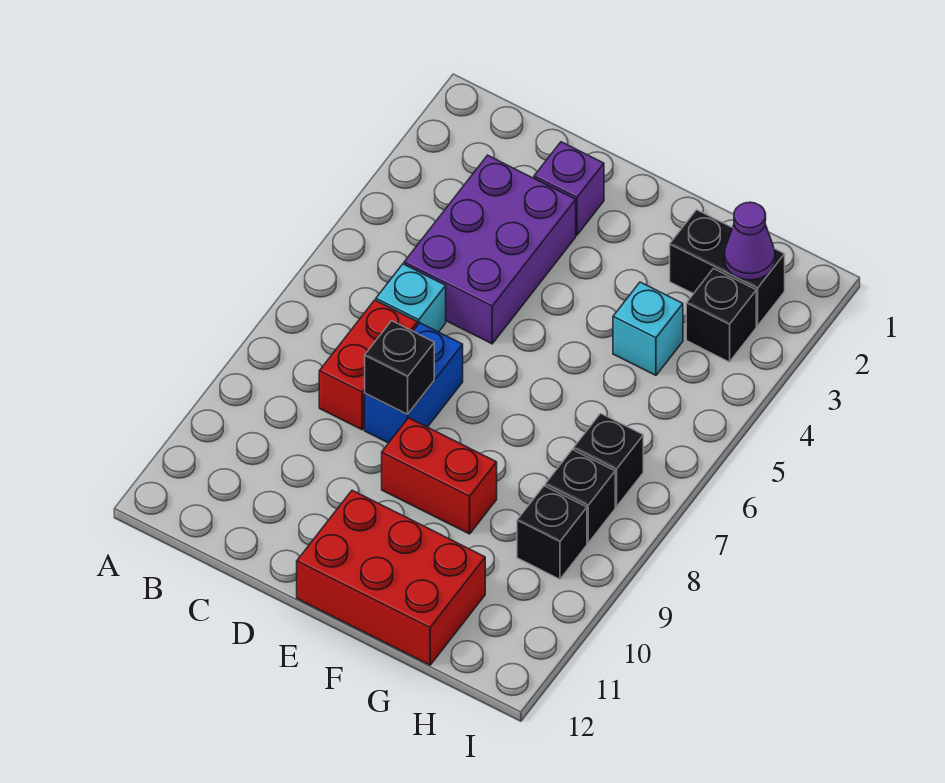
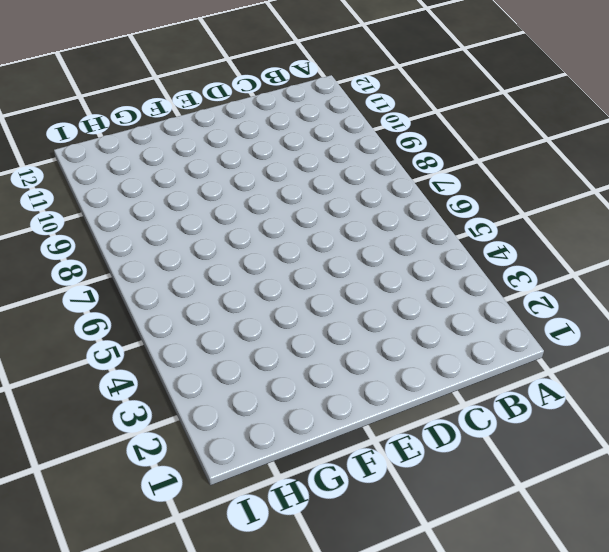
none -> purple 2x3 brick [404,155,576,344]
none -> cyan 1x1 brick [376,264,446,332]
none -> red 1x2 brick [319,300,418,430]

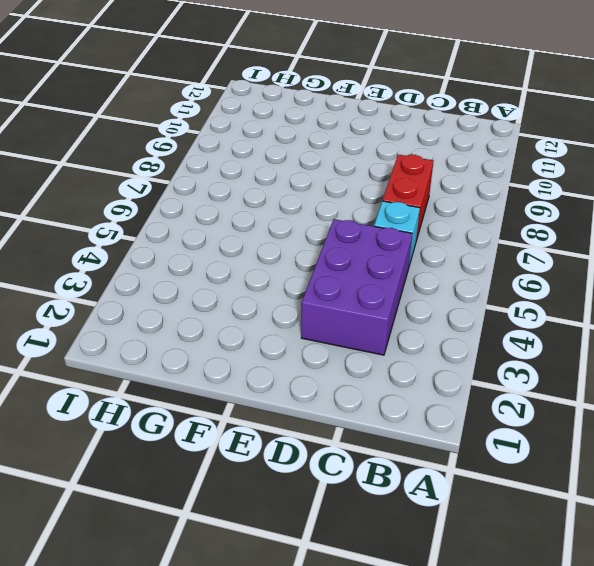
none -> purple 1x1 brick [534,142,604,235]
none -> blue 1x2 brick [365,323,463,443]
none -> red 1x2 brick [382,418,497,534]

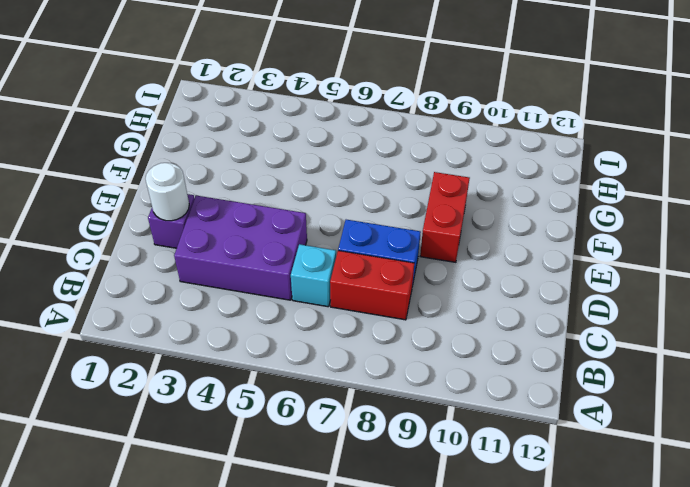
white 1x1 round brick [146,163,189,221] -> none
none -> red 2x3 brick [297,490,485,665]
none -> black 1x2 brick [670,210,785,326]
none -> cyan 1x1 brick [613,282,683,375]

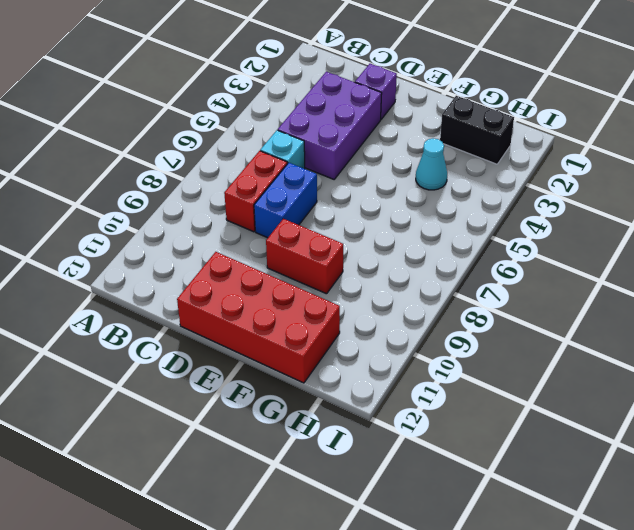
red 2x4 brick [177,252,340,383] -> red 2x3 brick [297,490,485,665]
cyan 1x1 cone [416,138,447,190] -> cyan 1x1 brick [613,282,683,375]
none -> black 1x1 brick [686,269,756,362]
none -> black 1x1 brick [574,413,643,507]
none -> black 1x1 brick [545,450,615,543]

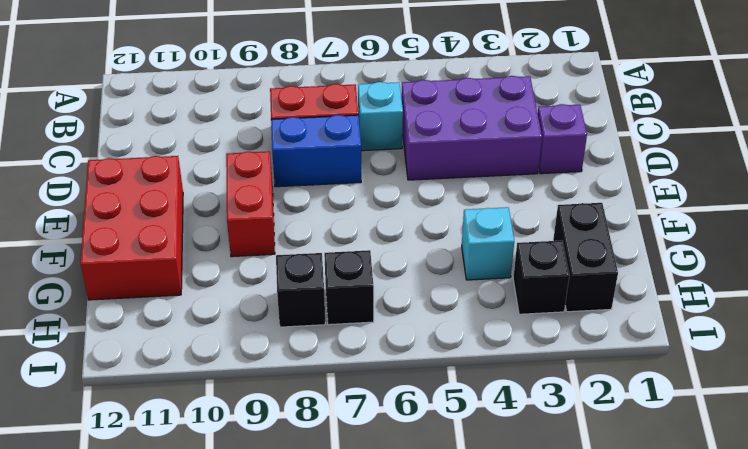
none -> black 1x1 brick [517,486,587,579]
none -> black 1x1 brick [365,321,434,414]
none -> purple 1x1 cone [724,202,775,280]

